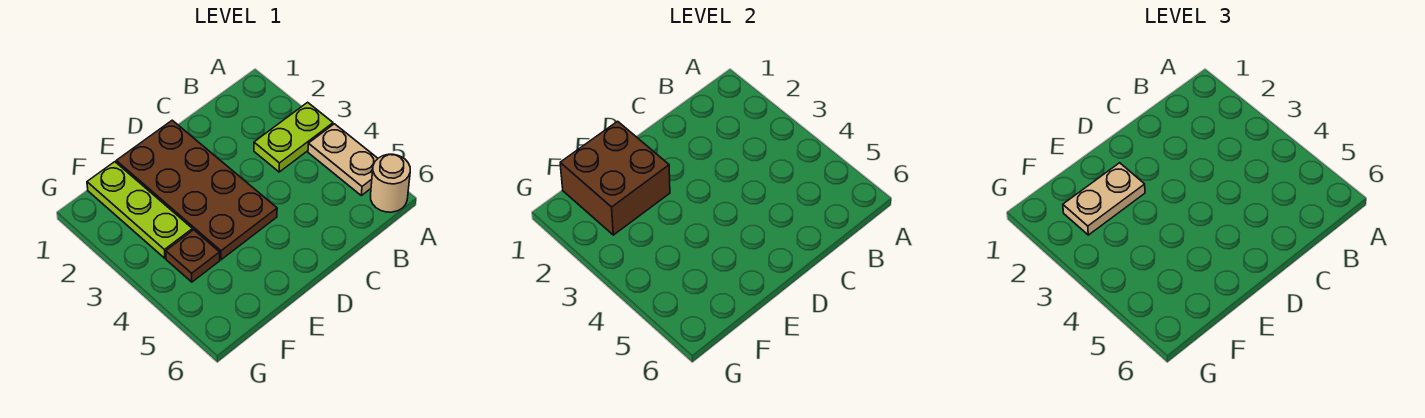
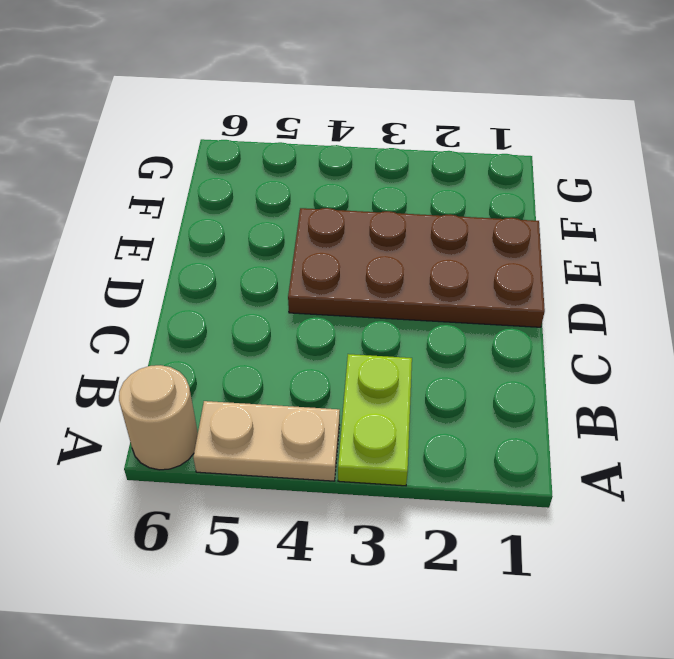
none -> lime 1x3 plate [87,162,193,258]
none -> brown 1x1 plate [166,230,220,282]

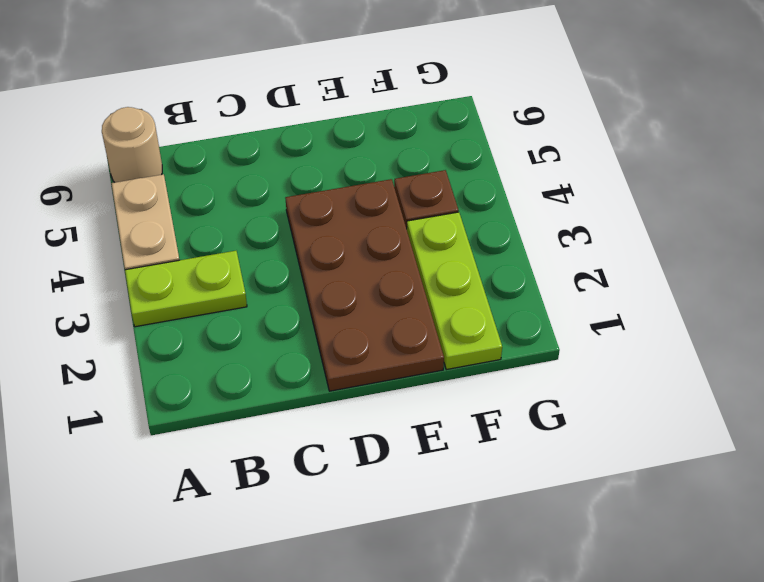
none -> brown 2x2 brick [560,121,670,235]
none -> tan 1x2 plate [1063,163,1145,235]

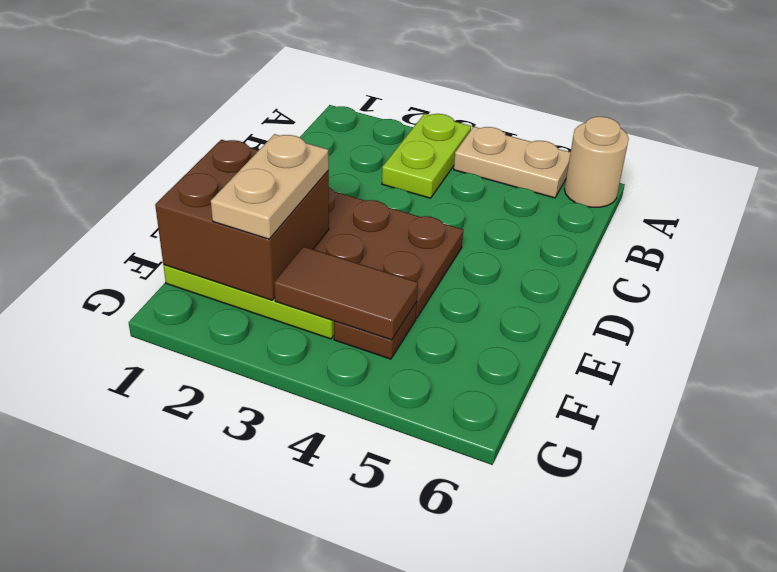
brown 1x2 tile [274,246,418,340] -> none

